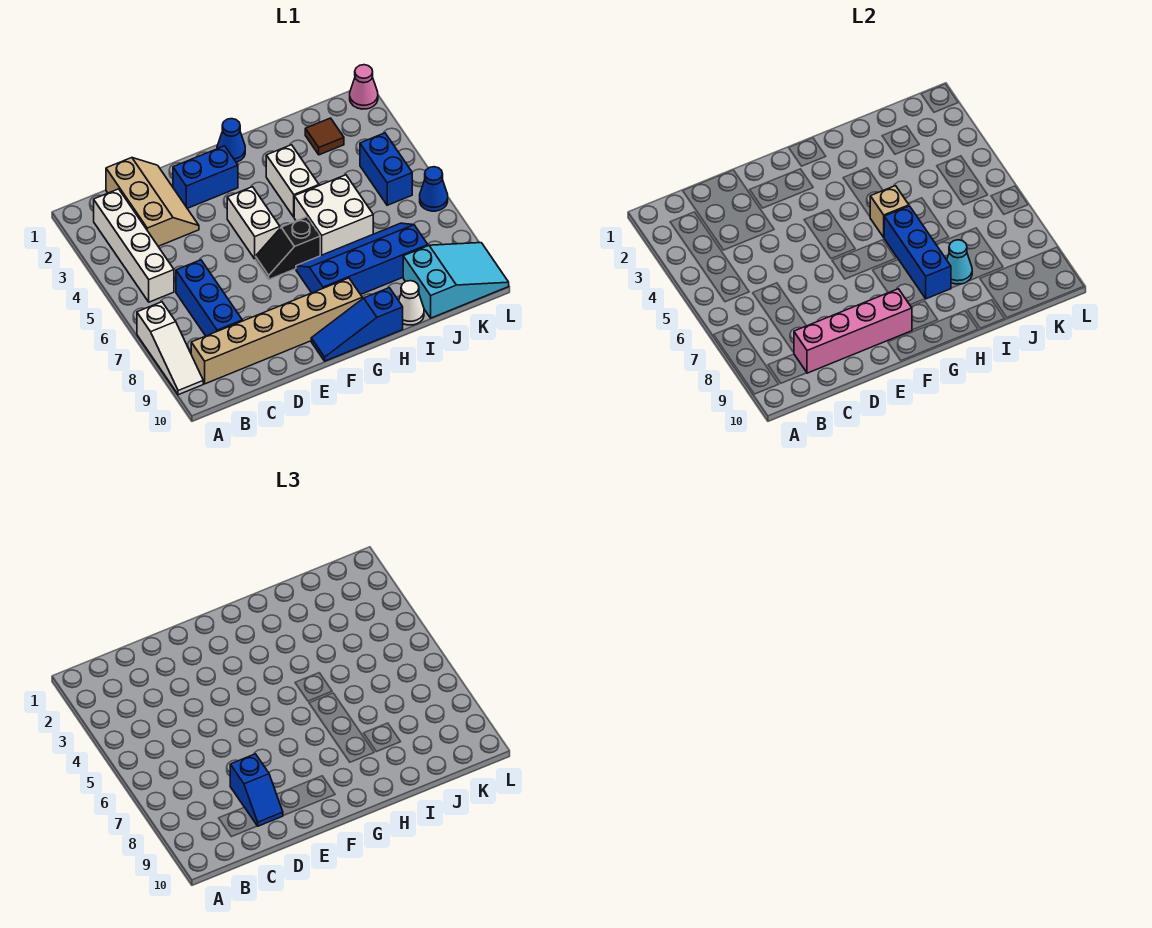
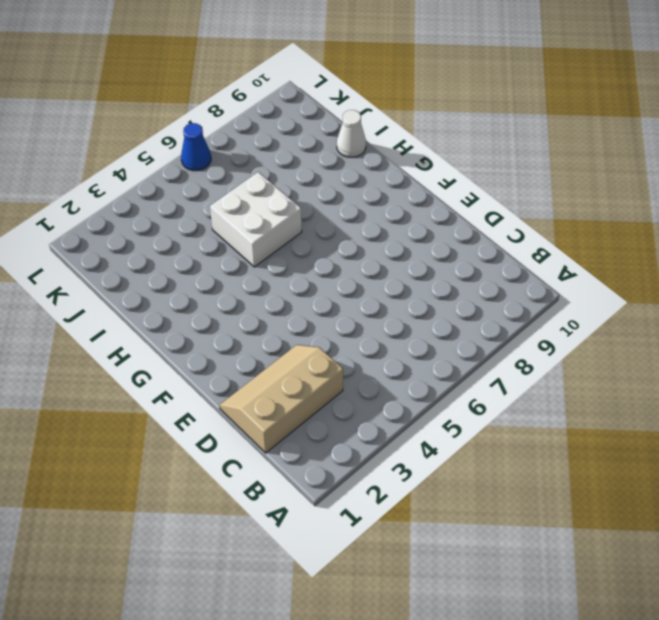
none -> white 1x3 slope [137,302,203,395]
none -> white 1x4 brick [94,189,174,302]
none -> tan 1x6 brick [191,278,362,384]

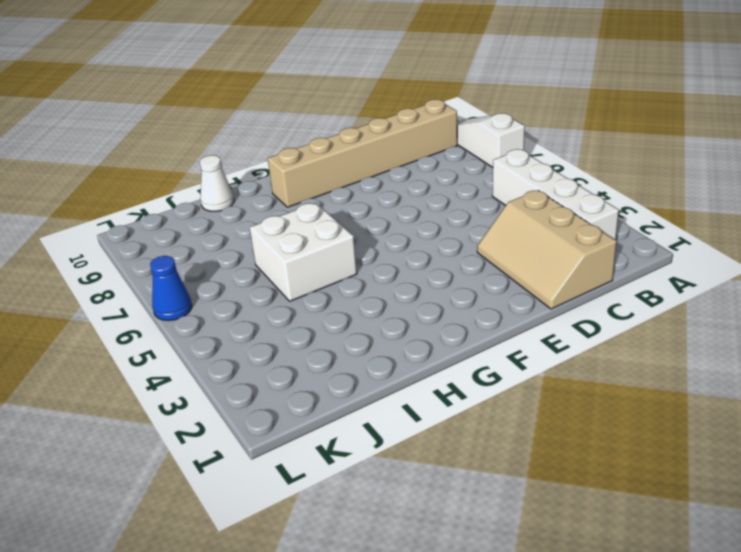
none -> blue 1x3 brick [176,260,242,336]
none -> blue 1x2 brick [173,146,238,208]
none -> white 1x2 brick [227,187,280,259]

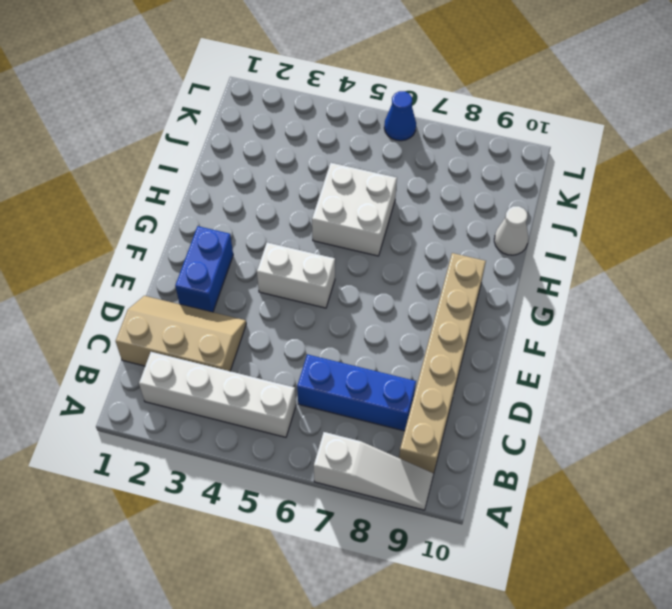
none -> black 1x2 slope [255,217,320,279]
none -> blue 1x3 slope [311,288,403,361]
none -> blue 1x1 cone [217,119,245,162]

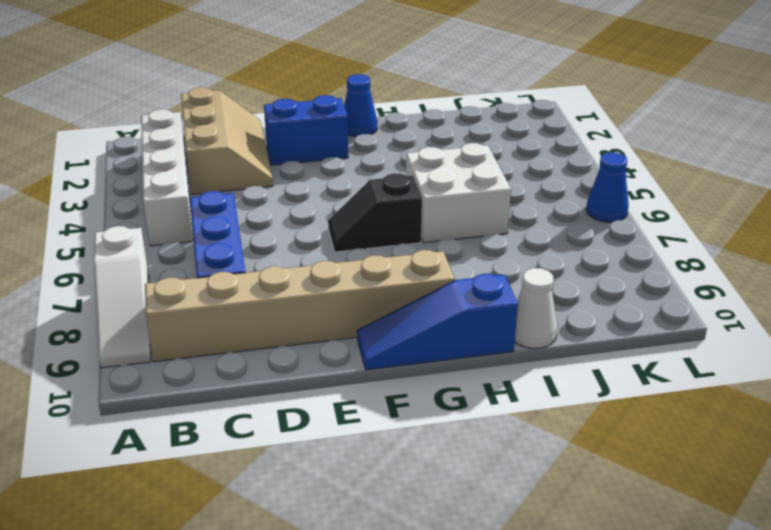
none -> white 1x2 brick [227,187,280,259]
none -> blue 2x4 slope [296,223,428,295]
none -> white 1x2 brick [266,145,319,217]

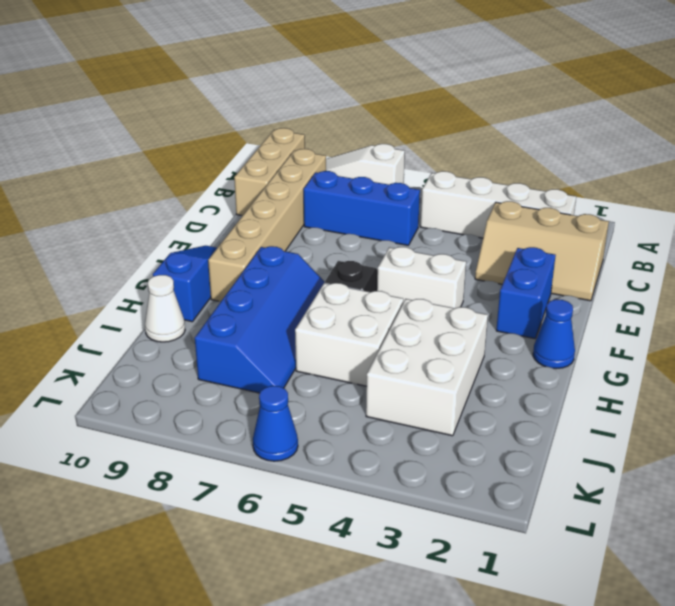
tan 1x3 brick [234,128,305,215] -> none
white 2x3 brick [366,299,488,436] -> white 1x2 brick [266,145,319,217]
none -> brown 1x1 tile [305,118,344,155]
none -> cyan 2x3 slope [403,243,509,318]
none -> blue 1x2 brick [360,133,412,205]

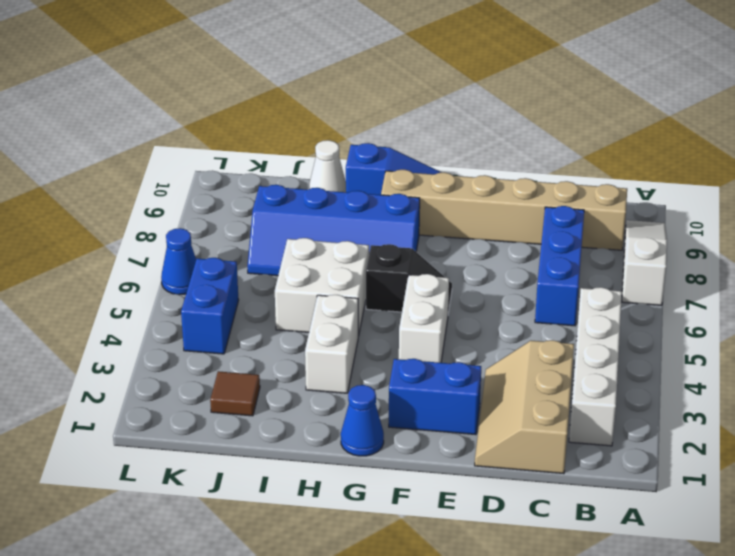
none -> cyan 2x3 slope [403,243,509,318]
none -> pink 1x1 cone [350,65,378,109]
none -> pink 1x4 brick [794,289,912,373]

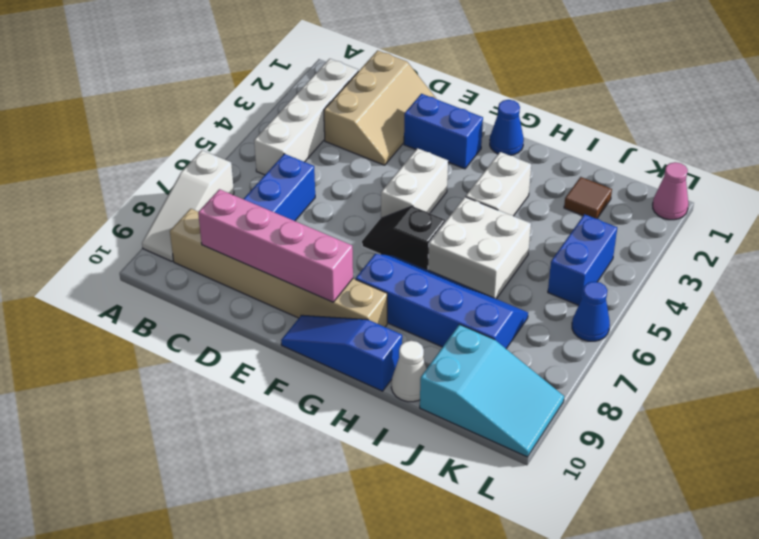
none -> tan 1x1 brick [870,186,909,237]
none -> blue 1x3 brick [884,206,951,299]
none -> cyan 1x1 cone [947,240,972,284]

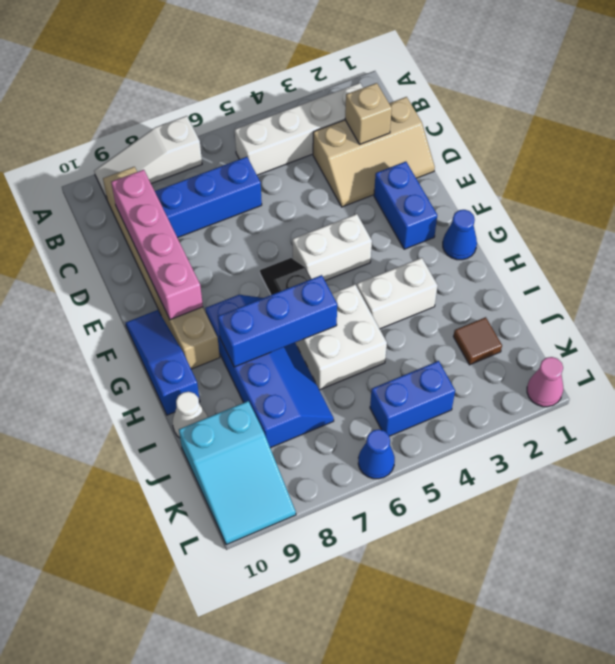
tan 1x1 brick [345,83,392,144] -> tan 1x1 brick moved to [870,186,909,237]
none -> cyan 1x1 cone [947,240,972,284]
none -> blue 1x2 slope [230,754,283,826]

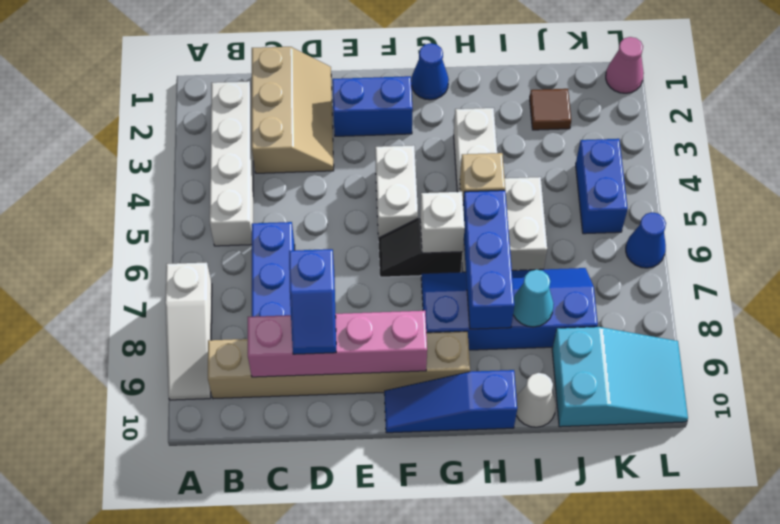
white 1x1 brick [420,192,465,253] -> none

